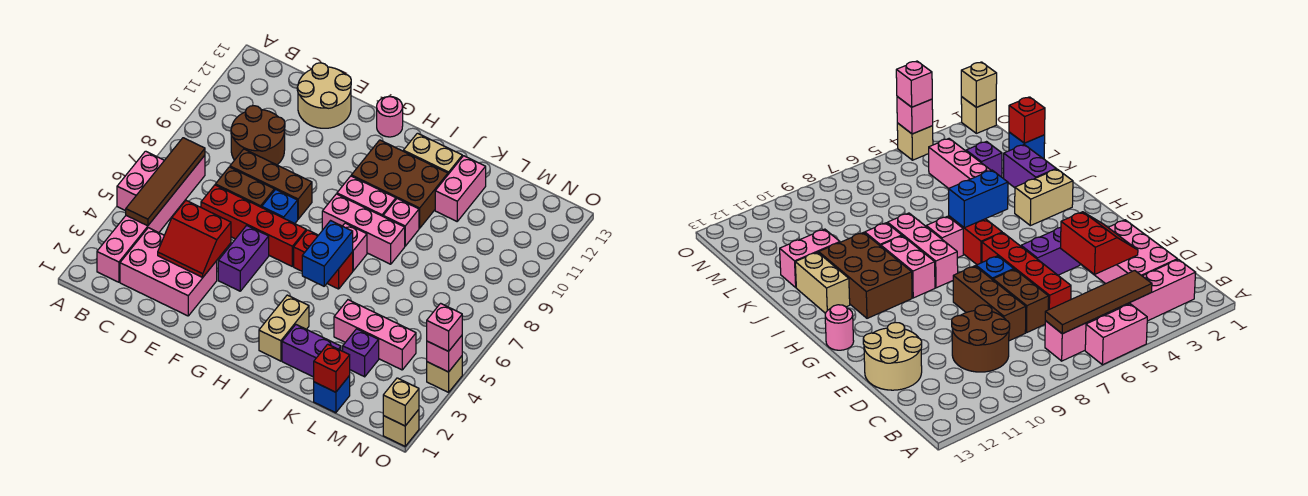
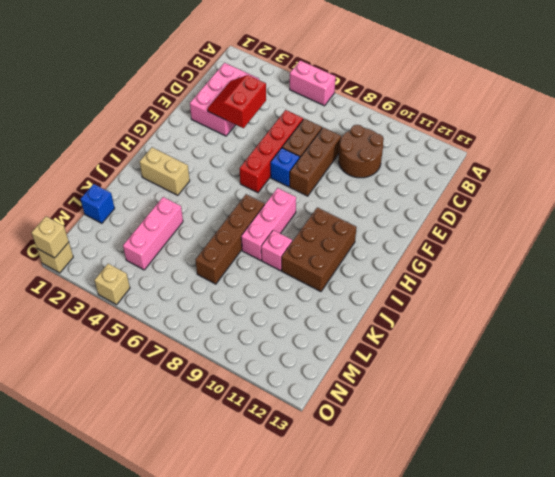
brown 1x4 brick [196,194,265,284] -> pink 1x1 brick [343,223,367,271]
none -> pink 1x6 brick [97,156,205,282]
none -> tan 2x2 round brick [297,63,351,128]
none -> purple 1x2 brick [218,225,269,291]
none -> pink 1x1 round brick [377,97,403,137]

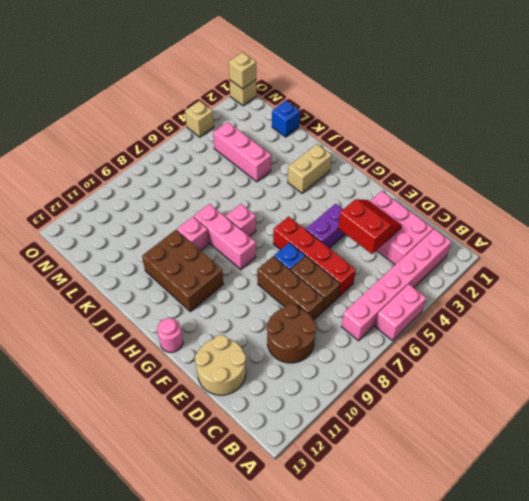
none -> red 1x2 brick [294,230,353,289]
none -> pink 1x2 brick [337,176,396,216]
none -> tan 1x2 brick [403,133,462,174]
none -> purple 1x2 brick [282,325,341,377]

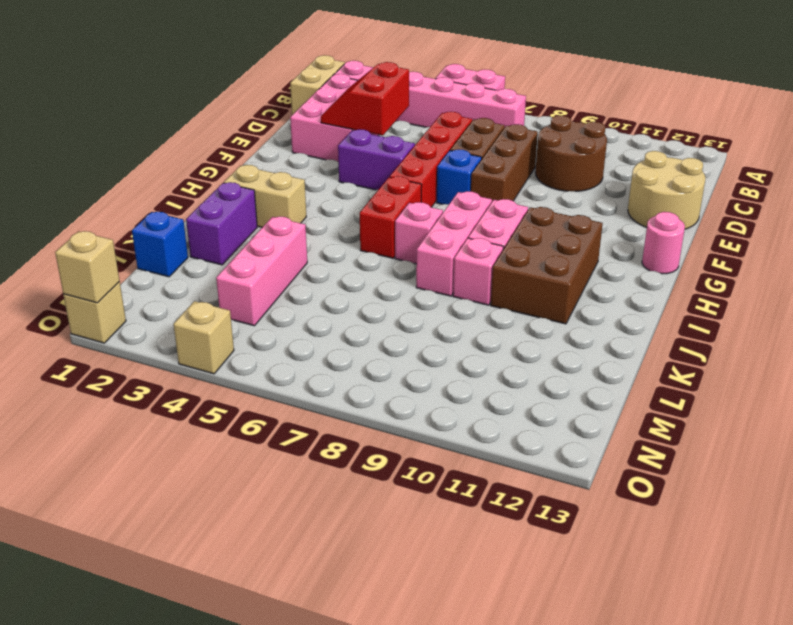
tan 1x2 brick [290,55,345,115] -> tan 1x2 brick moved to [403,133,462,174]
none -> pink 1x2 brick [435,156,486,221]
none -> purple 1x1 brick [343,329,379,377]
none -> brown 1x4 tile [126,138,205,226]
none -> blue 1x2 brick [302,221,353,286]

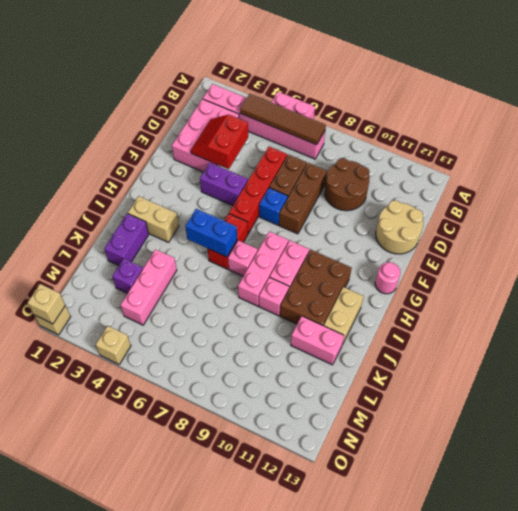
none -> blue 1x1 brick [314,376,350,413]
none -> red 1x1 brick [314,344,350,392]
none -> pink 1x1 brick [427,336,462,372]
none -> pink 1x1 brick [427,303,462,351]

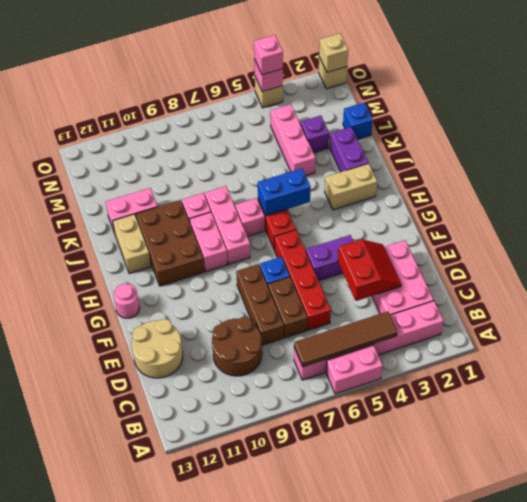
none -> red 1x1 brick [314,344,350,392]

